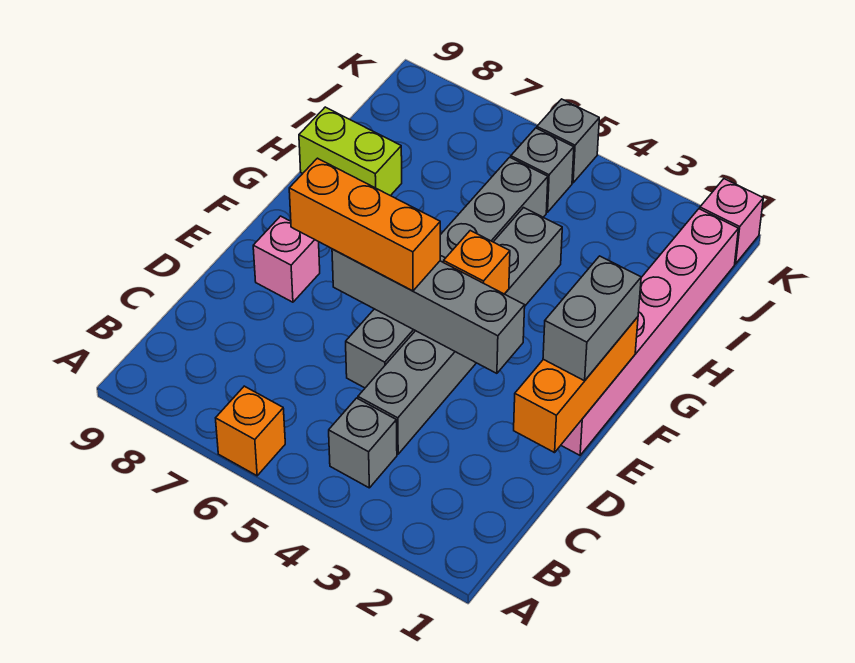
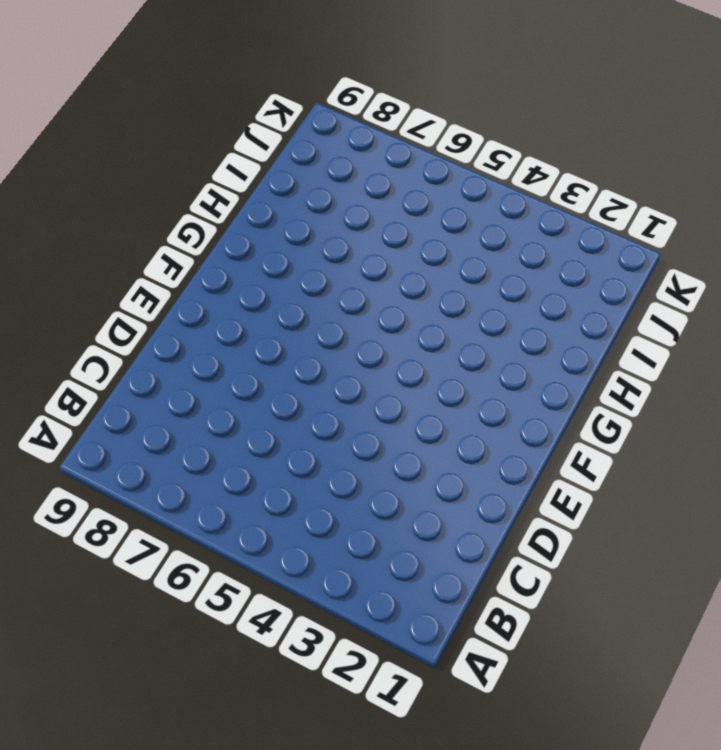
none -> orange 1x1 brick [216,386,285,476]
none -> grey 1x1 brick [329,398,397,488]
none -> grey 1x6 brick [358,208,562,454]

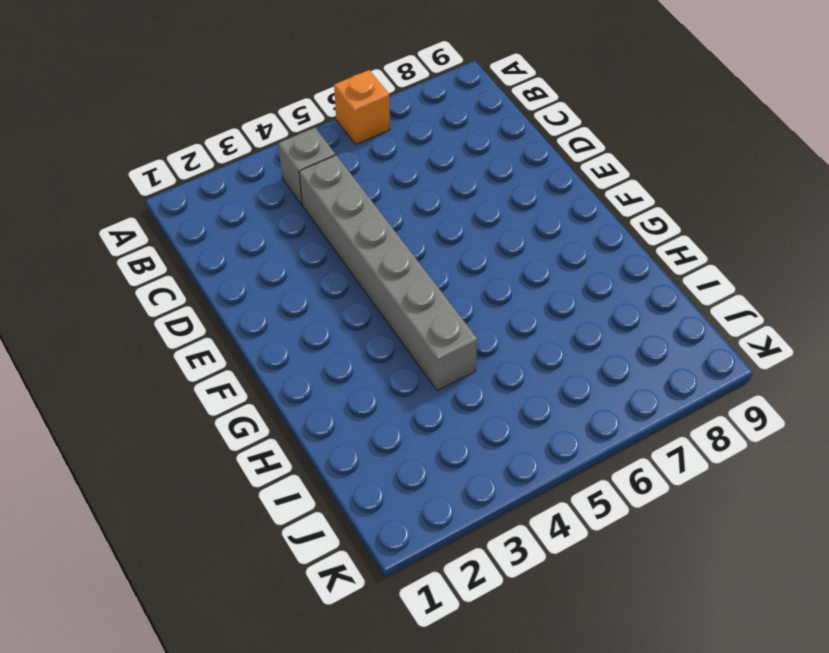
none -> grey 1x6 brick [346,157,548,388]
none -> pink 1x6 brick [561,209,738,455]
none -> pink 1x1 brick [253,216,320,302]

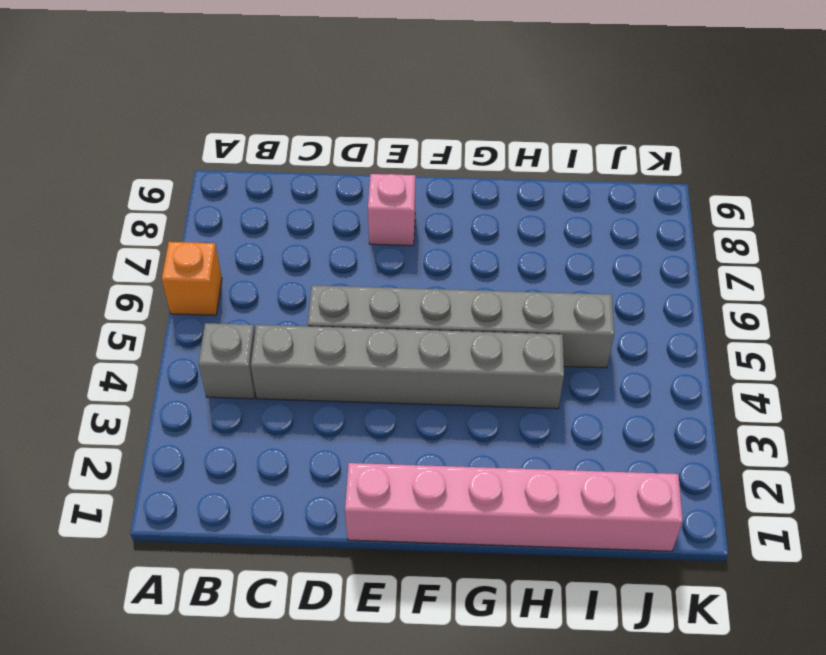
none -> lime 1x2 brick [299,107,402,196]
none -> grey 1x1 brick [511,128,574,212]
none -> pink 1x1 brick [700,179,763,264]

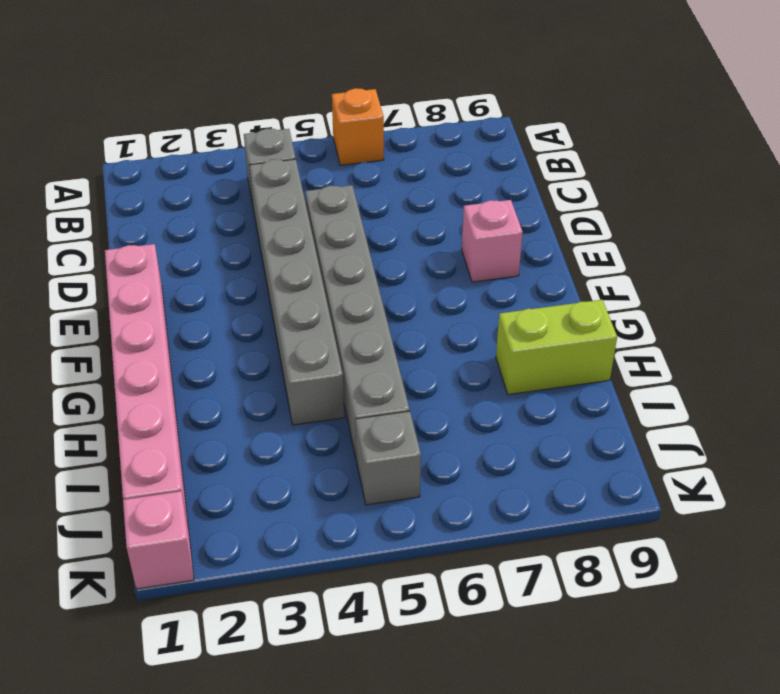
none -> grey 1x1 brick [537,99,599,183]
none -> orange 1x3 brick [514,317,638,453]
none -> grey 1x4 brick [332,249,525,373]

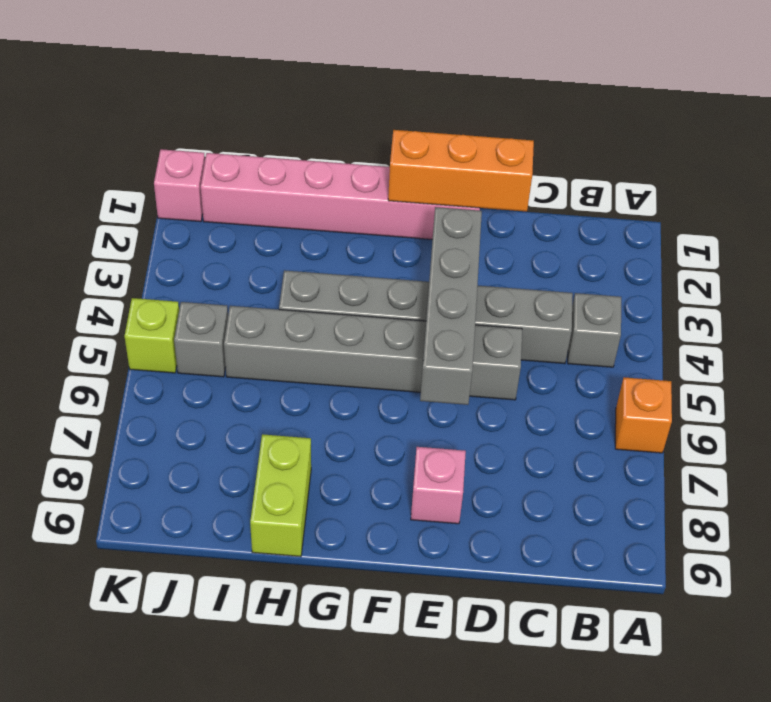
lime 1x1 brick [124,298,179,373] -> grey 1x1 brick [537,99,599,183]
none -> orange 1x1 brick [444,231,510,294]
none -> grey 1x2 brick [543,256,641,381]
none -> orange 1x3 brick [289,158,440,291]

